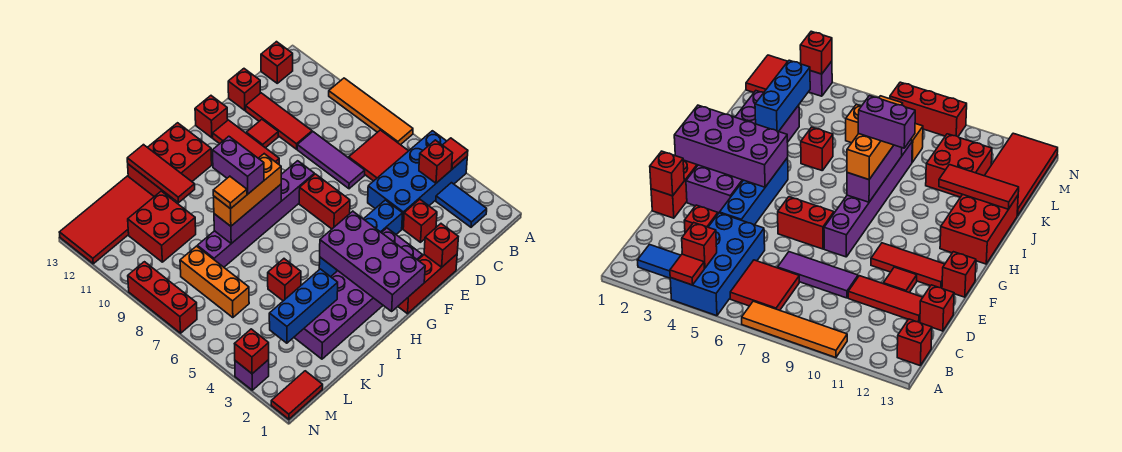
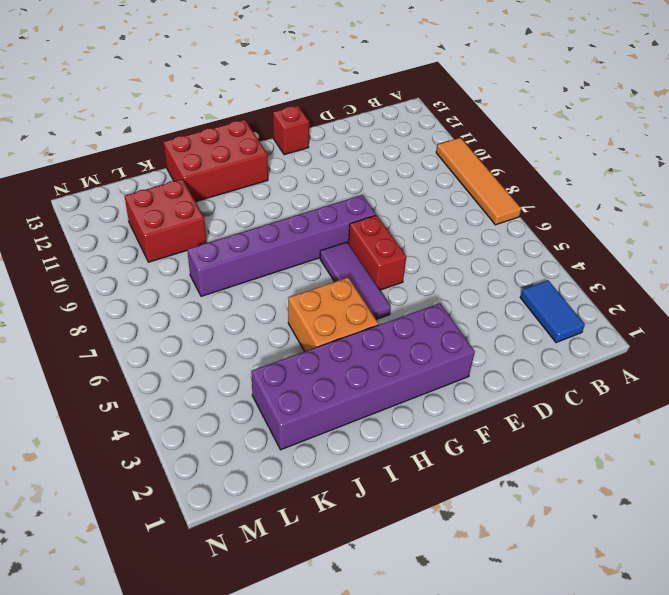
purple 1x3 tile [320,242,391,319] -> purple 1x3 tile moved to [297,132,365,189]
orange 2x2 brick [288,277,379,351] -> blue 1x4 brick [319,200,403,277]
none -> blue 2x4 brick [368,131,467,229]
none -> red 2x2 tile [349,130,408,181]
none -> red 1x1 brick [261,42,293,83]
none -> red 1x1 brick [403,199,437,242]

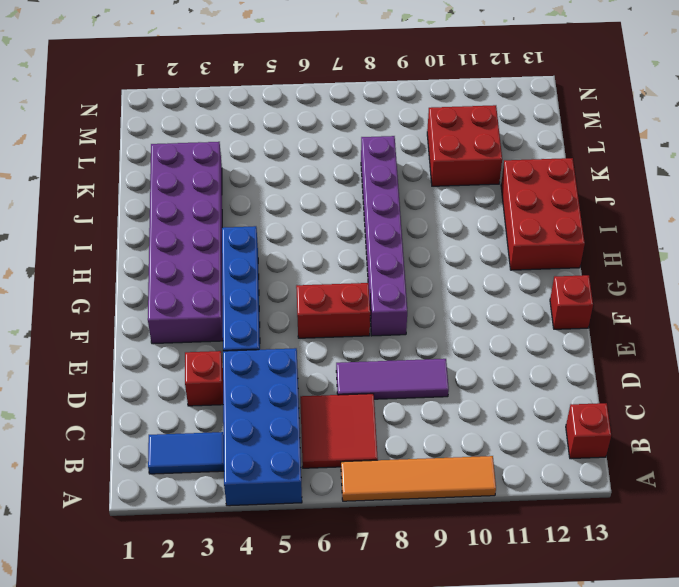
none -> red 1x3 tile [246,93,312,149]
none -> red 1x1 brick [228,69,260,110]
none -> red 1x3 brick [398,254,457,314]
none -> red 1x1 tile [246,120,278,148]

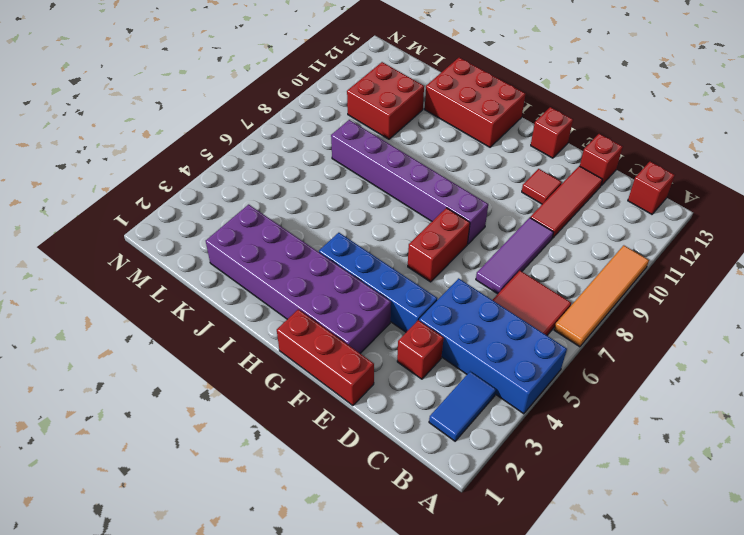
none -> red 1x3 tile [213,120,279,164]
none -> red 1x1 brick [268,259,301,301]
none -> red 2x4 tile [59,176,154,264]
none -> orange 1x3 brick [180,246,249,318]

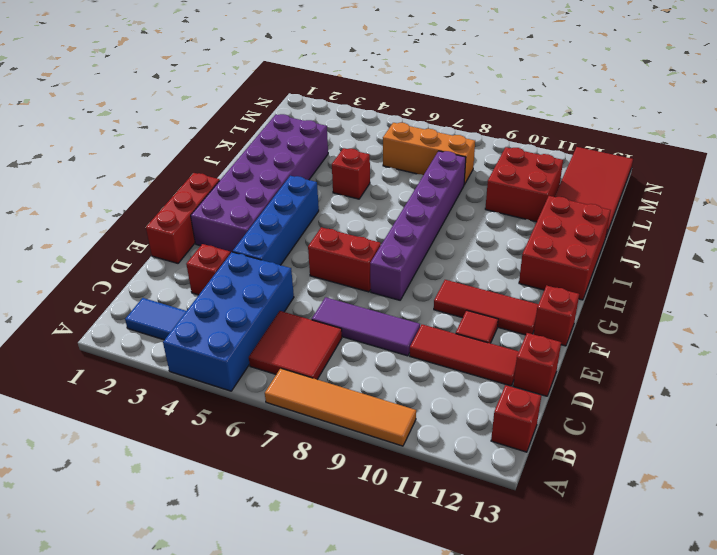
none -> red 1x2 tile [271,371,323,419]
none -> purple 1x1 brick [235,360,269,390]
none -> red 1x3 brick [128,262,197,333]
none -> red 1x1 tile [443,138,468,169]

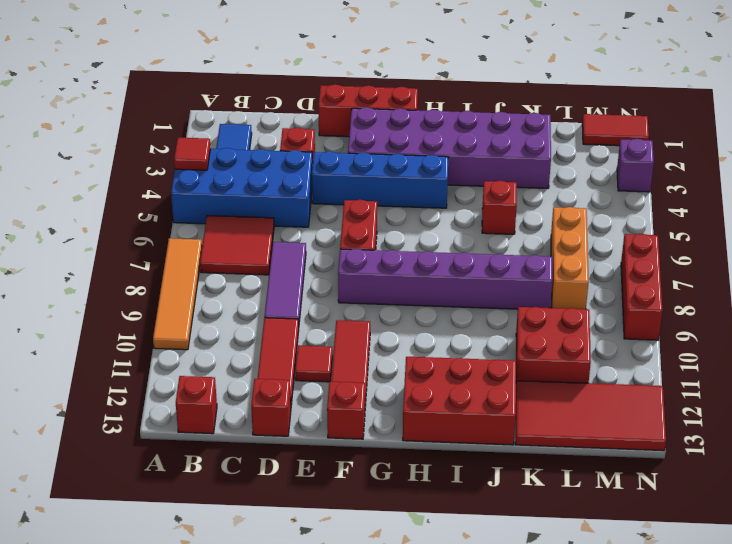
none -> red 1x1 brick [419,140,453,183]
none -> red 1x1 brick [424,224,458,267]
none -> purple 2x4 brick [320,211,425,311]
none -> purple 1x3 brick [214,184,281,244]

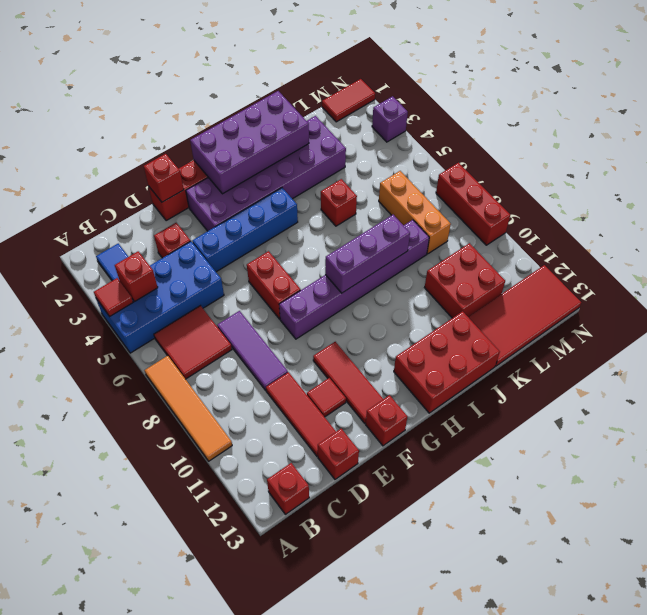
purple 2x4 brick [190,91,309,194] -> purple 2x4 brick turned to [320,211,425,311]
none -> blue 1x3 brick [269,269,338,343]
none -> red 1x3 tile [127,145,195,203]
none -> red 1x1 brick [235,329,269,374]
none -> orange 1x3 brick [214,154,281,226]

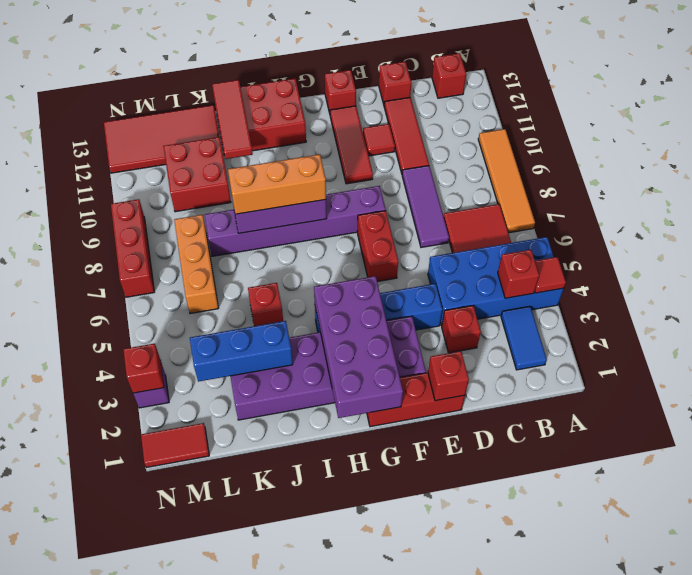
none -> purple 1x2 brick [212,136,264,194]
none -> orange 1x1 tile [213,176,247,209]

